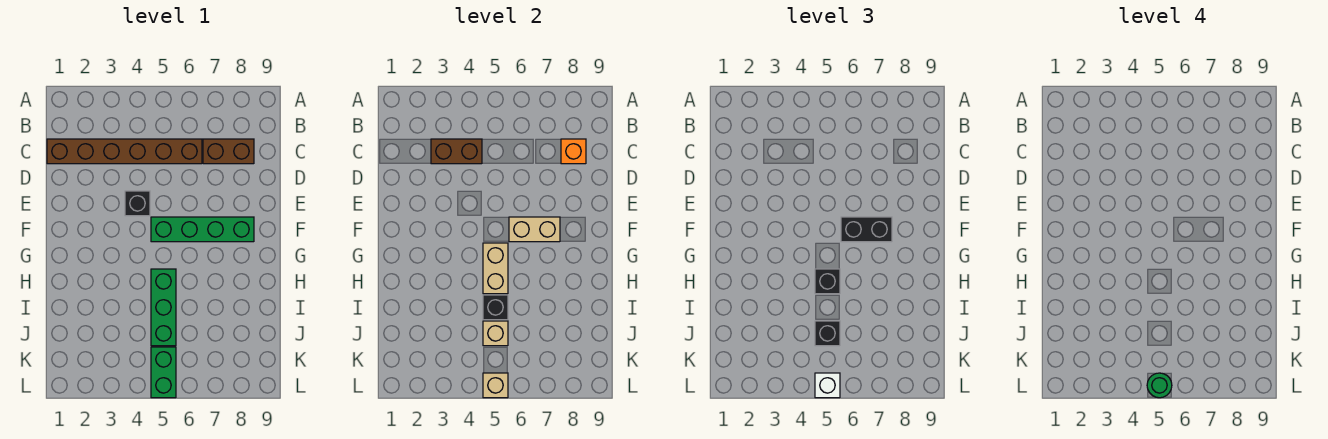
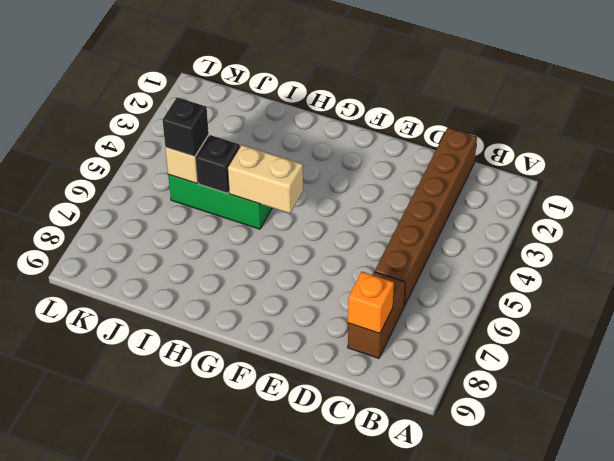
none -> black 1x1 brick [125,191,150,216]
none -> green 1x4 brick [151,217,254,242]
none -> green 1x2 brick [151,347,176,398]

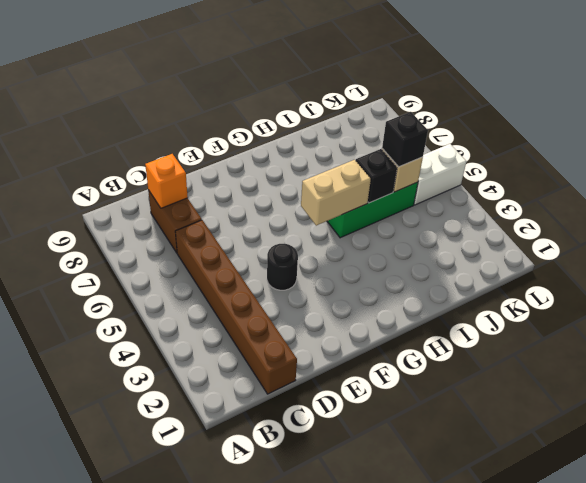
black 1x1 round brick [267,244,298,290] -> black 1x1 brick [125,191,150,216]
white 1x2 brick [414,144,466,205] -> green 1x2 brick [151,347,176,398]
none -> green 1x4 brick [151,217,254,242]
none -> brown 1x2 brick [431,139,482,164]
none -> tan 1x2 brick [509,217,560,242]

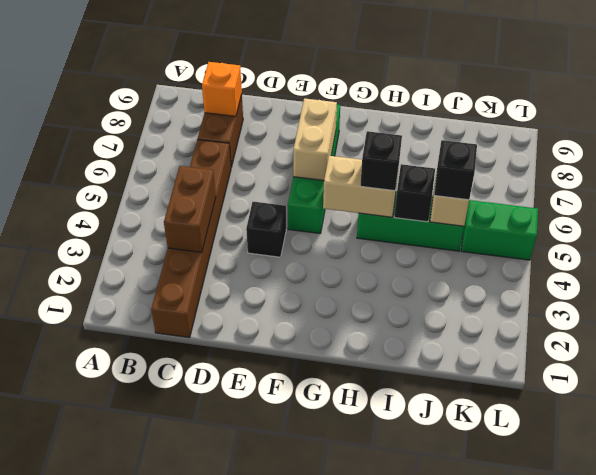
none -> tan 1x1 brick [483,373,508,398]
none -> black 1x2 brick [841,217,892,242]
none -> white 1x1 brick [815,373,840,398]

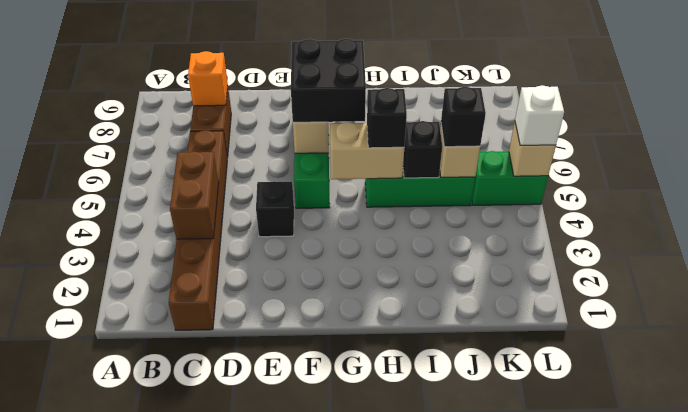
black 2x2 brick [291,39,366,122] -> black 1x2 brick [841,217,892,242]
none -> green 1x1 round brick [1147,373,1172,398]

